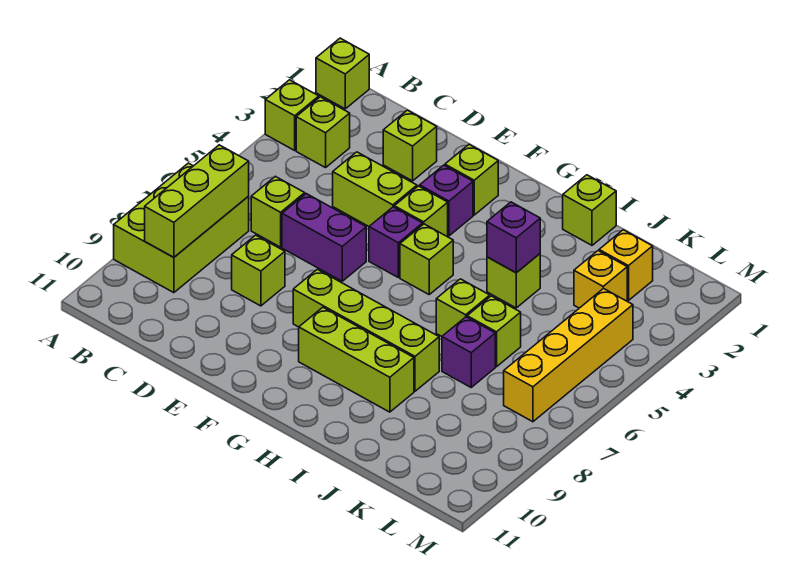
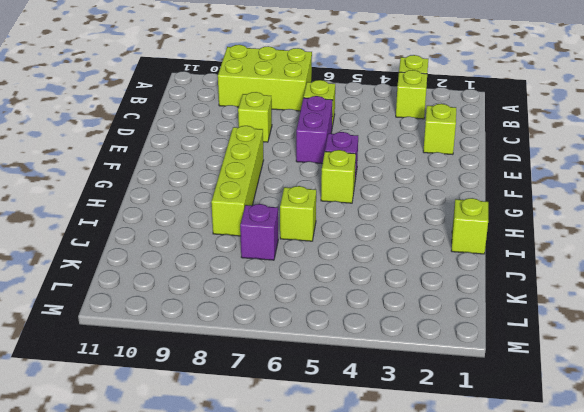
none -> lime 1x1 brick [316,38,369,109]
none -> lime 1x2 brick [333,152,417,226]
none -> lime 1x1 brick [445,145,498,215]

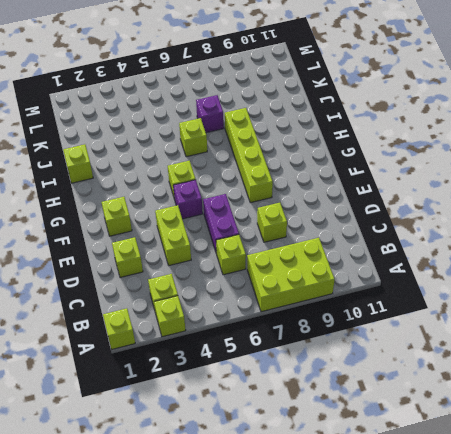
none -> purple 1x1 brick [420,165,473,236]
none -> lime 1x1 brick [394,186,448,237]
none -> lime 1x3 brick [299,307,414,412]

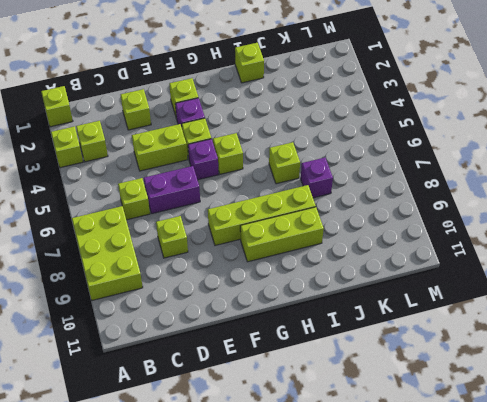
none -> lime 1x1 brick [487,254,540,308]
none -> lime 1x1 brick [467,296,521,367]
none -> yellow 1x1 brick [599,230,653,300]

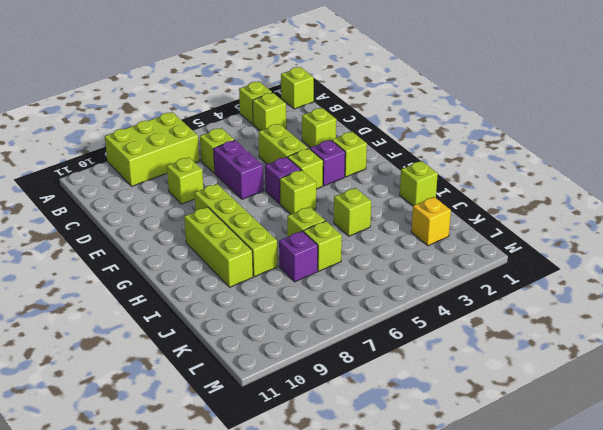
none -> yellow 1x1 brick [574,251,627,308]
none -> yellow 1x4 brick [504,288,633,422]
none -> lime 1x3 brick [145,145,249,257]

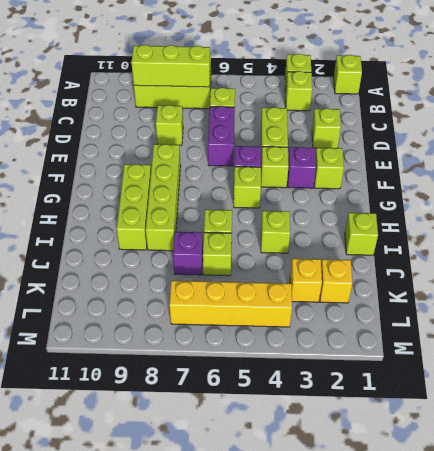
none -> purple 1x1 brick [487,202,540,273]

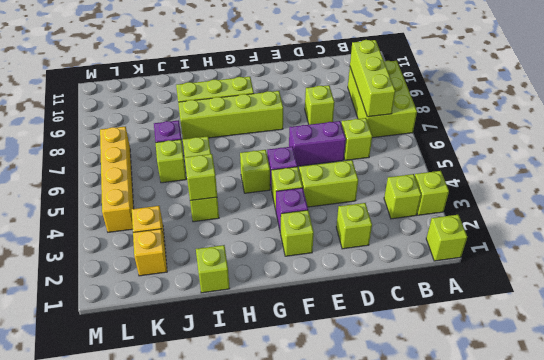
lime 1x1 brick [185,154,217,201] -> purple 1x1 brick [487,202,540,273]

